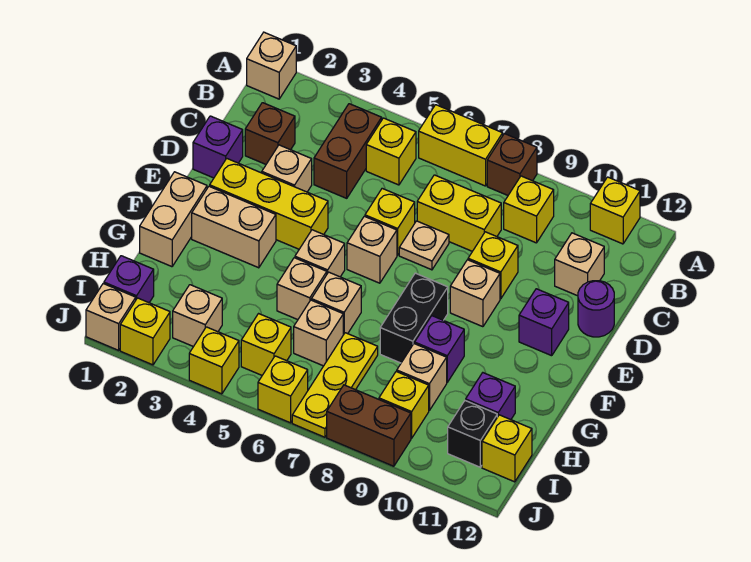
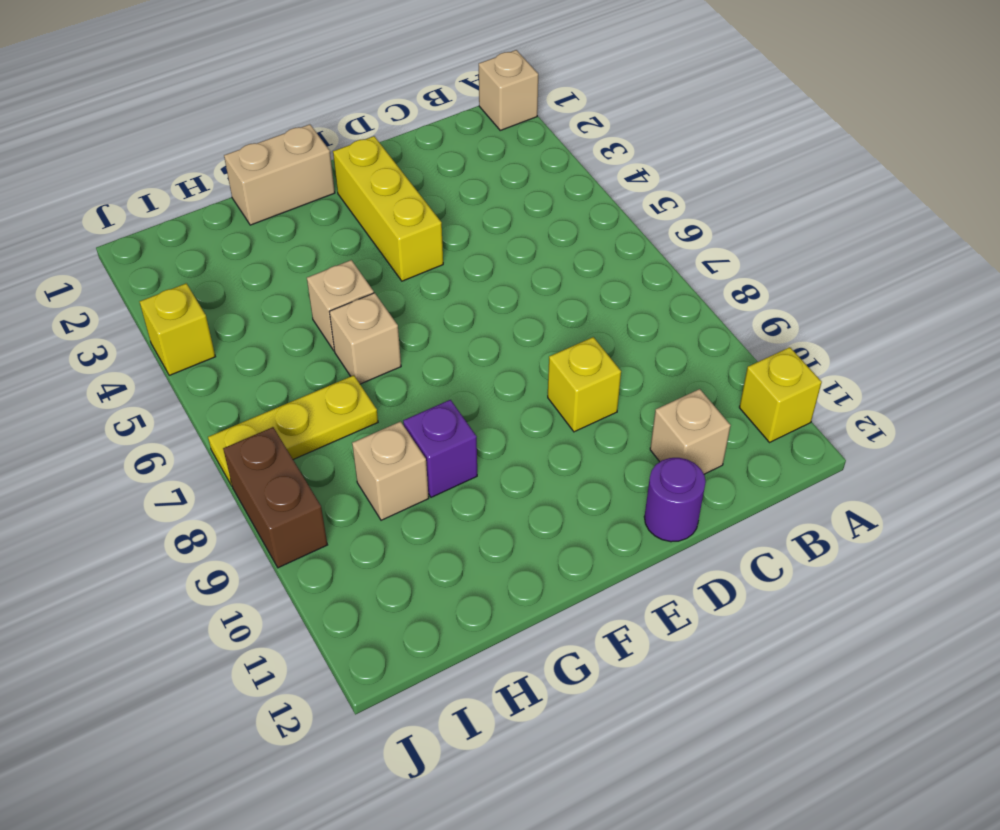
none -> yellow 1x2 brick [419,105,503,186]
none -> brown 1x1 brick [487,134,537,195]
none -> brown 1x2 brick [314,104,382,198]
none -> yellow 1x1 brick [366,118,416,185]

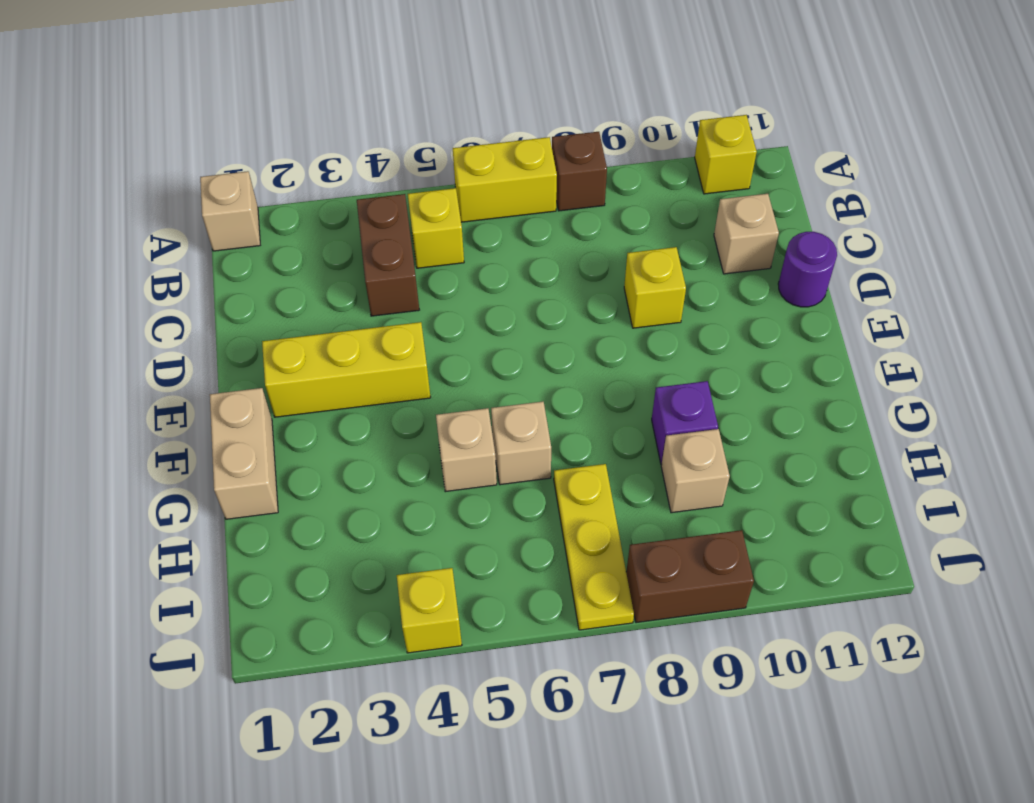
none -> yellow 1x1 brick [504,176,554,243]
none -> brown 1x1 brick [245,103,295,164]
none -> yellow 1x2 brick [417,175,501,251]
none -> purple 1x1 brick [193,116,243,178]

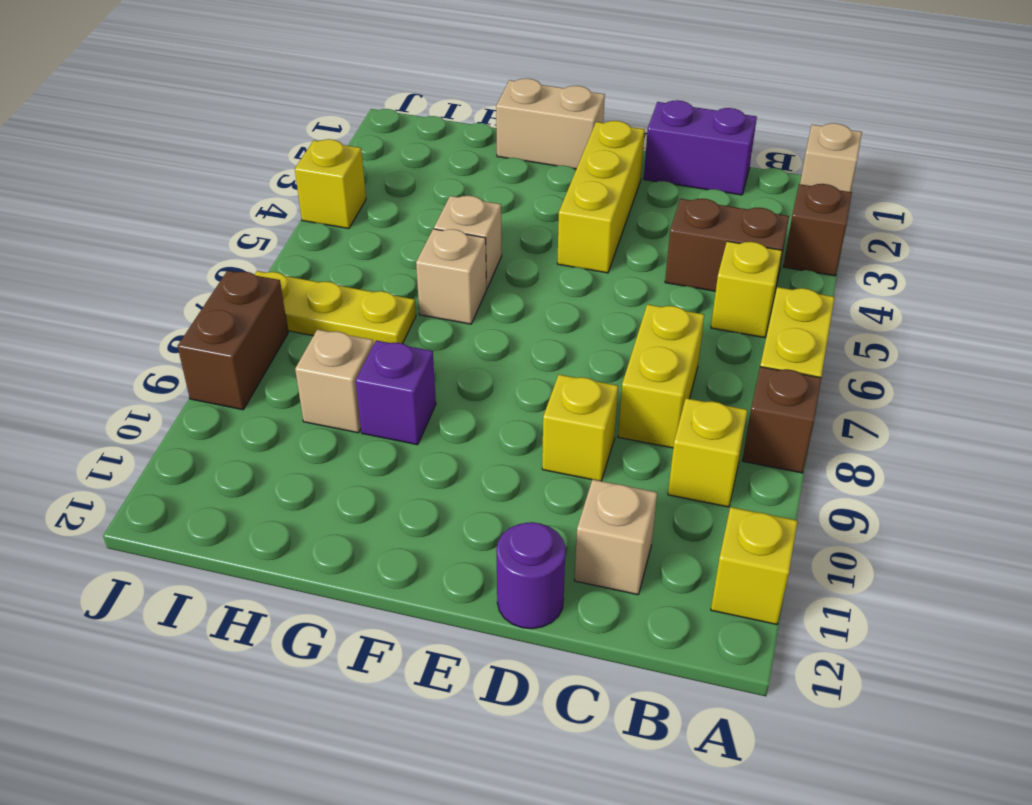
brown 1x1 brick [783,184,852,276] -> brown 1x1 brick moved to [245,103,295,164]
purple 1x2 brick [644,100,757,195] -> purple 1x1 brick [193,116,243,178]
none -> tan 1x1 brick [262,145,312,192]
none -> yellow 1x1 brick [365,188,415,255]
none -> tan 1x1 plate [399,221,449,270]
none -> tan 1x1 brick [347,216,397,283]

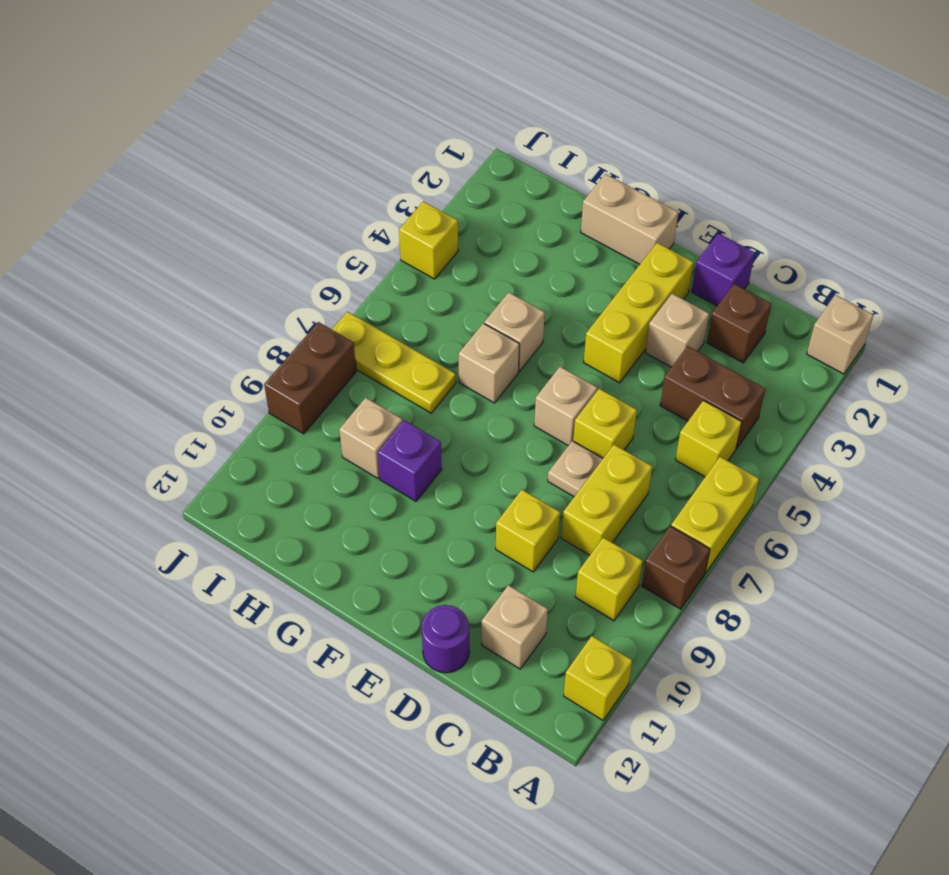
none -> tan 1x1 brick [450,260,500,327]
none -> purple 1x1 brick [519,289,569,356]
none -> tan 1x2 brick [192,186,276,268]
none -> tan 1x1 brick [295,230,345,277]

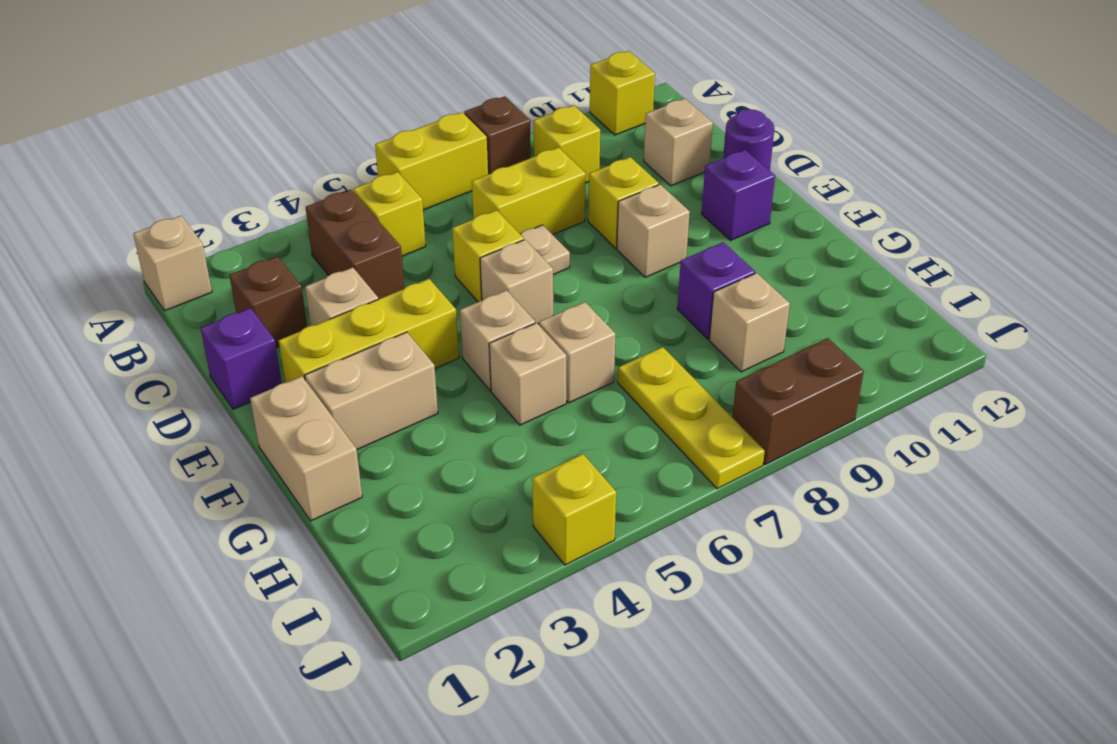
none -> black 1x2 brick [380,273,448,363]
none -> tan 1x1 brick [294,300,343,366]
none -> purple 1x1 brick [466,373,515,420]
none -> purple 1x1 brick [104,256,154,303]

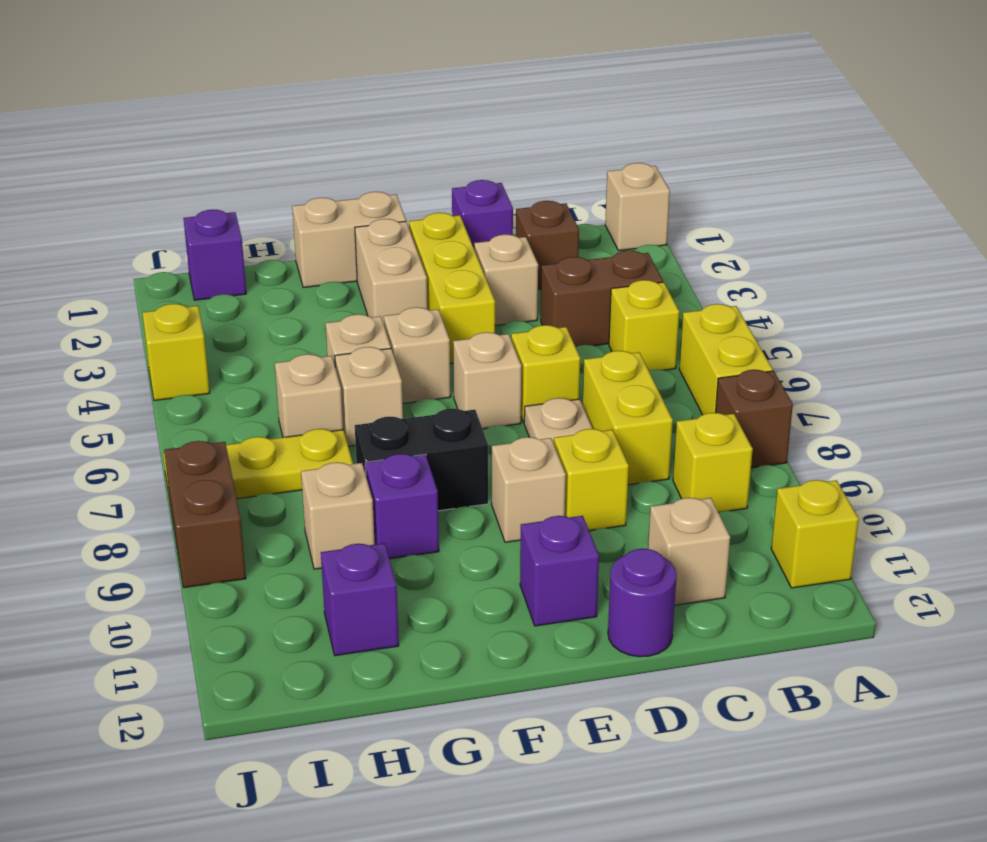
none -> tan 1x1 brick [173,285,222,347]
none -> yellow 1x1 brick [241,314,291,375]
none -> yellow 1x1 brick [379,371,429,438]
none -> black 1x1 brick [448,400,497,467]

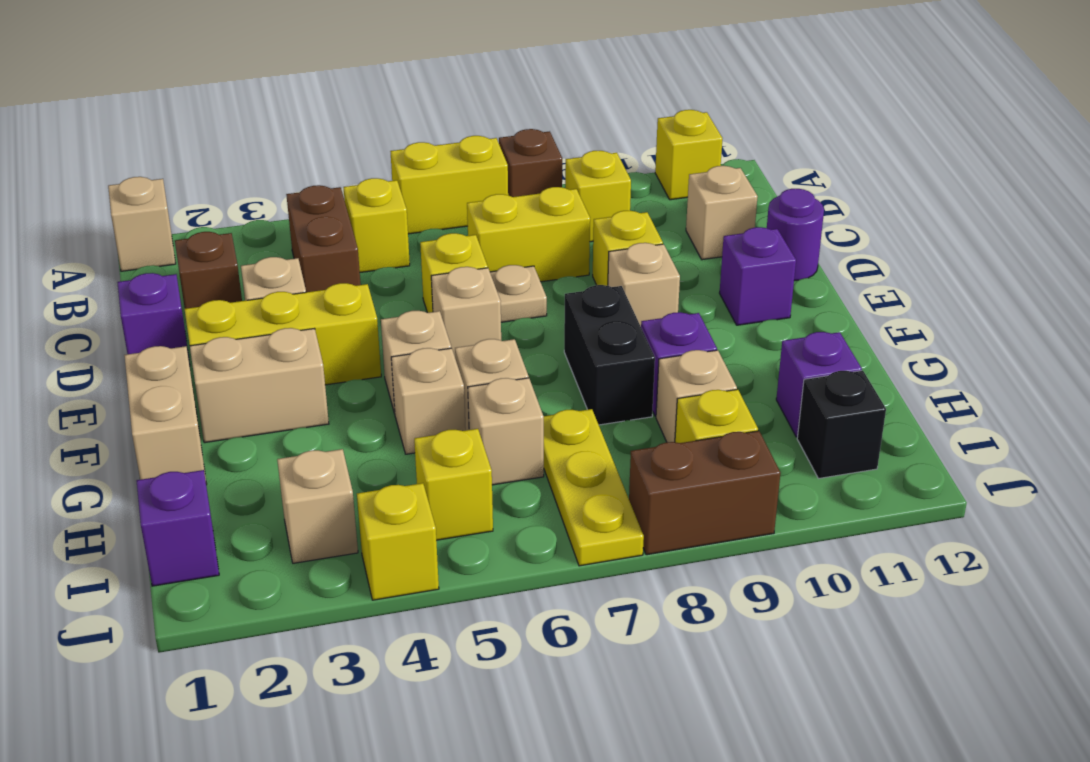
none -> yellow 1x1 brick [482,415,532,482]
none -> tan 1x1 brick [86,284,136,350]
none -> yellow 1x1 brick [120,298,170,365]
none -> yellow 1x1 brick [258,356,308,423]

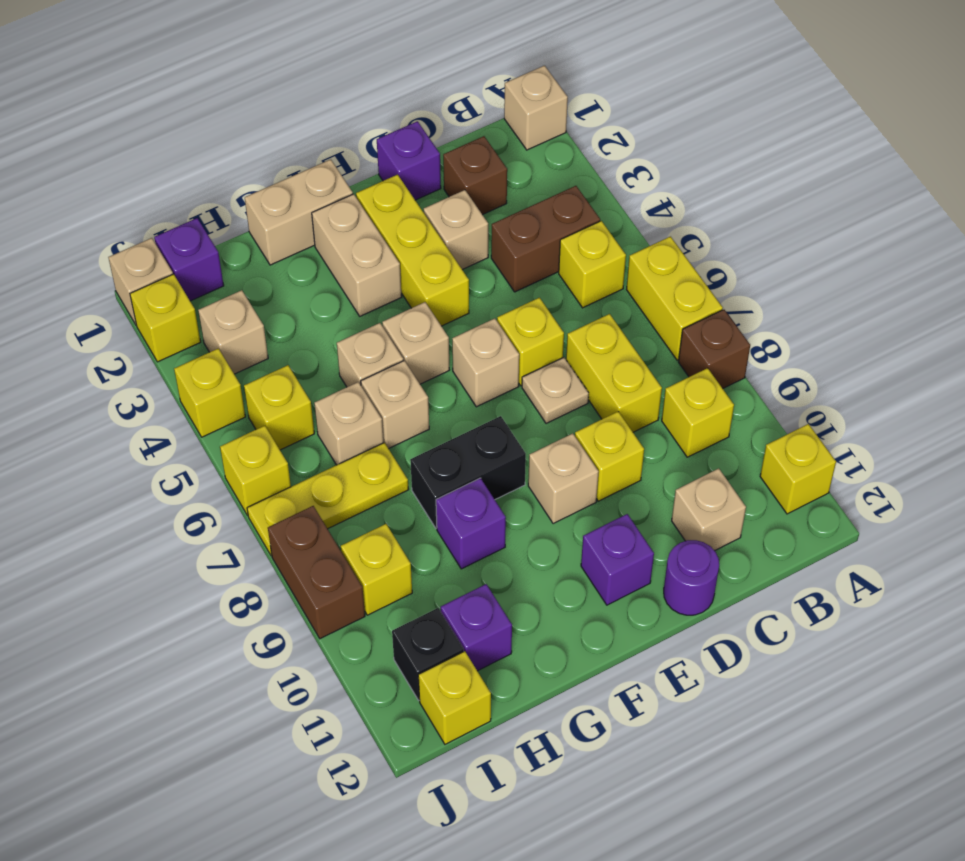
none -> tan 1x1 brick [397,344,447,410]

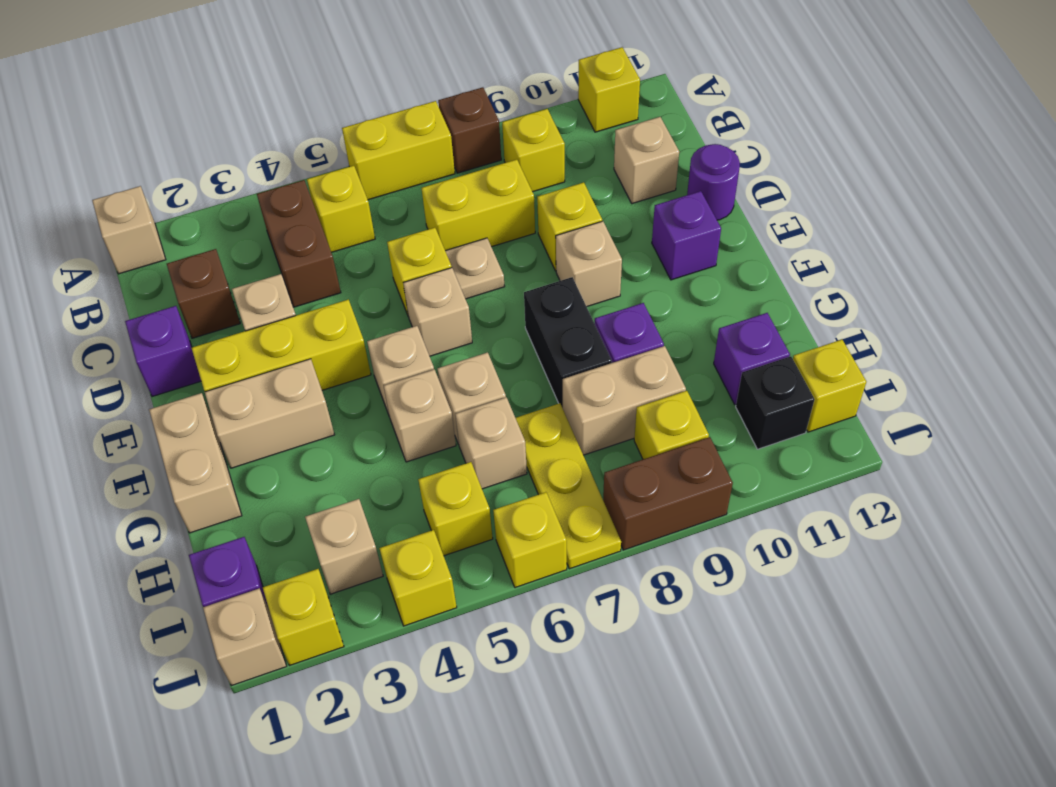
tan 1x2 brick [563,346,686,455] -> tan 1x1 brick [397,344,447,410]

